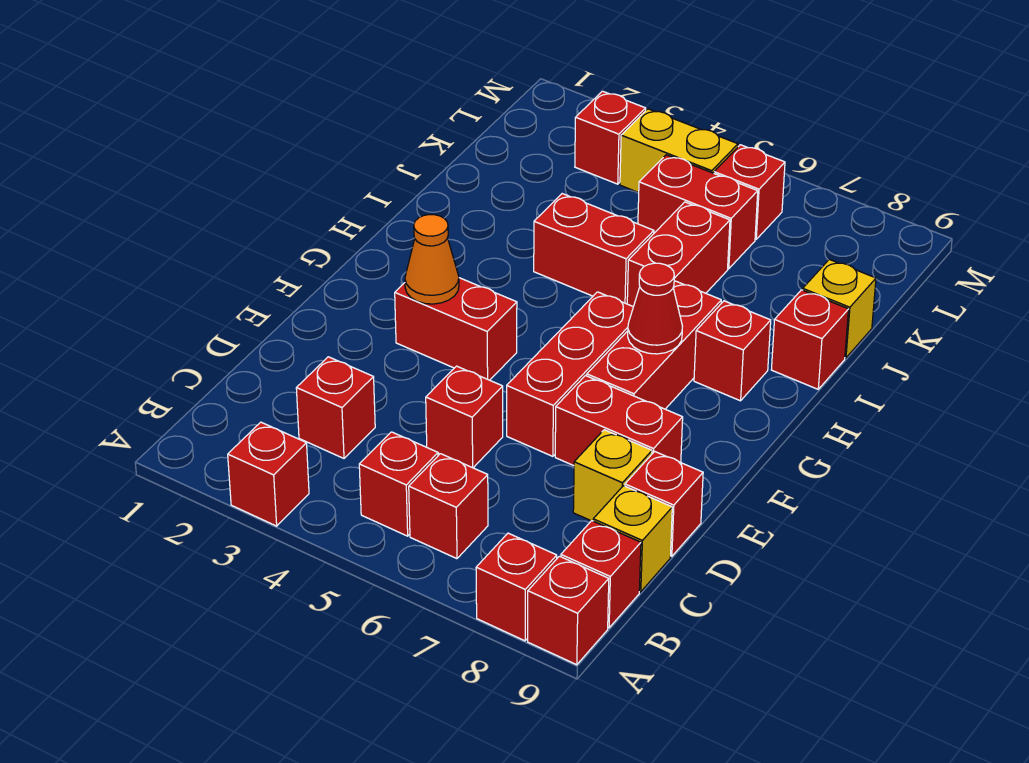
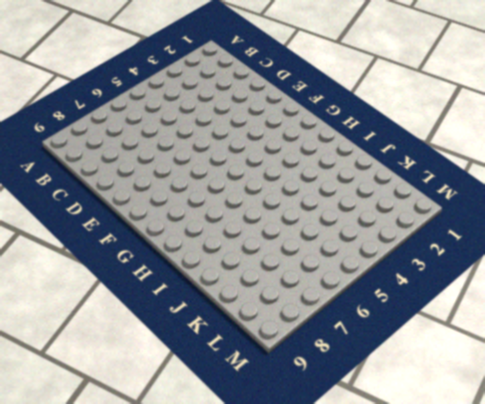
none -> red 1x1 brick [228,422,309,526]
none -> red 1x1 brick [476,533,557,641]
none -> red 1x1 brick [528,556,609,665]

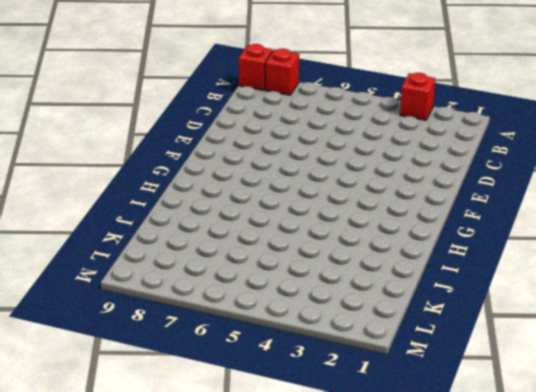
none -> red 1x1 brick [359,432,438,536]
none -> red 1x1 brick [409,454,488,559]
none -> red 1x1 brick [561,521,641,628]

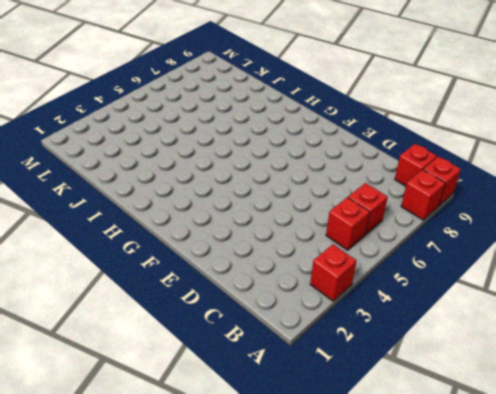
none -> red 1x1 brick [296,357,375,458]
none -> yellow 1x1 brick [593,486,672,592]
none -> red 1x1 brick [426,366,503,468]

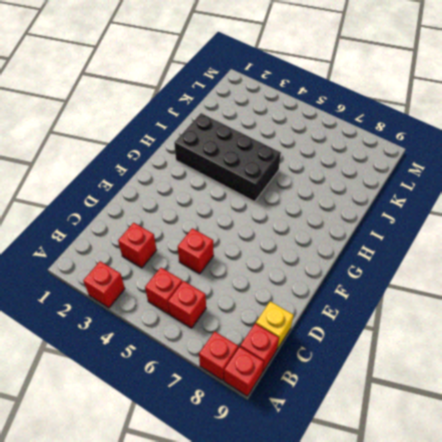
black 2x4 brick [174,113,281,202] -> red 1x2 brick [534,194,654,304]
none -> yellow 1x1 brick [573,430,652,521]
none -> red 1x1 brick [625,451,703,556]
none -> red 1x3 brick [507,292,633,456]

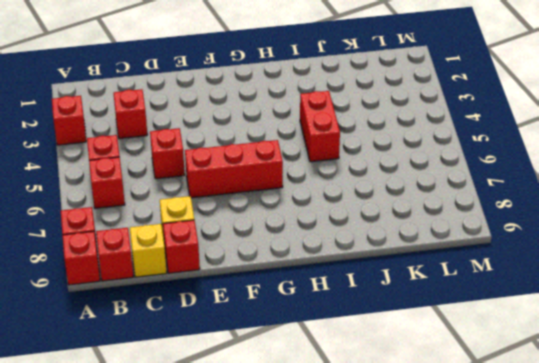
none -> red 1x2 brick [555,376,683,466]
none -> red 1x2 brick [395,278,517,380]
none -> red 1x3 brick [587,281,721,409]

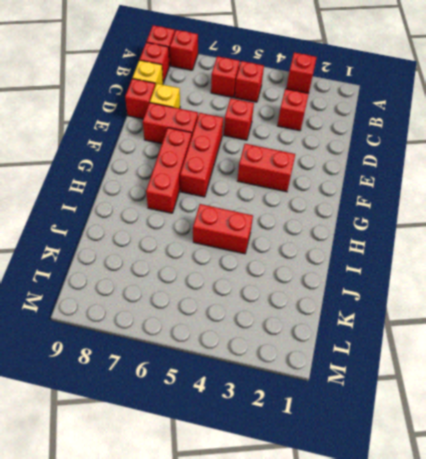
none -> red 1x1 brick [694,301,771,401]
none -> red 1x2 brick [627,202,730,307]
none -> red 1x1 brick [771,290,849,389]

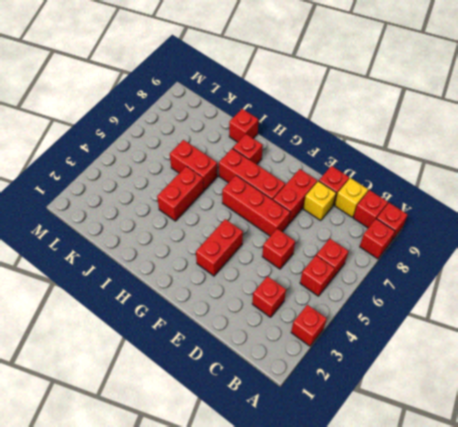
none -> yellow 1x1 brick [803,259,876,358]
none -> red 1x2 brick [638,155,758,269]
none -> red 1x1 brick [575,91,646,184]

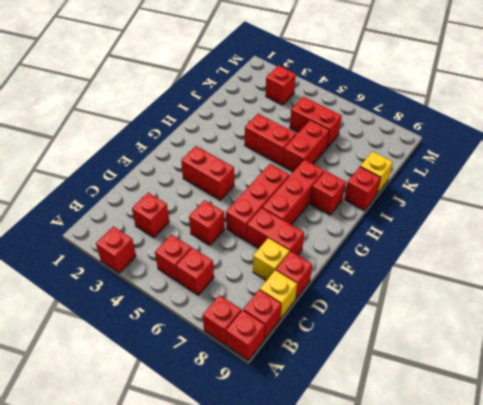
none -> yellow 1x2 brick [620,109,738,193]
none -> red 1x1 brick [714,145,785,239]
none -> orange 1x1 cone [405,215,459,304]

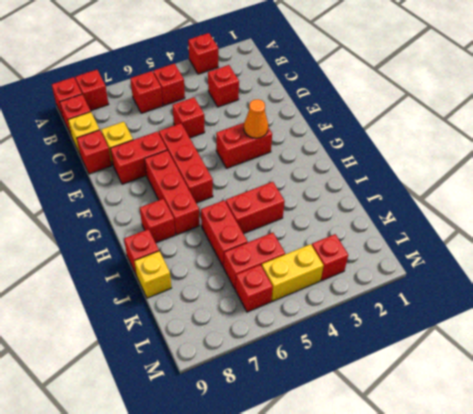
none -> red 1x1 cone [628,263,682,354]

